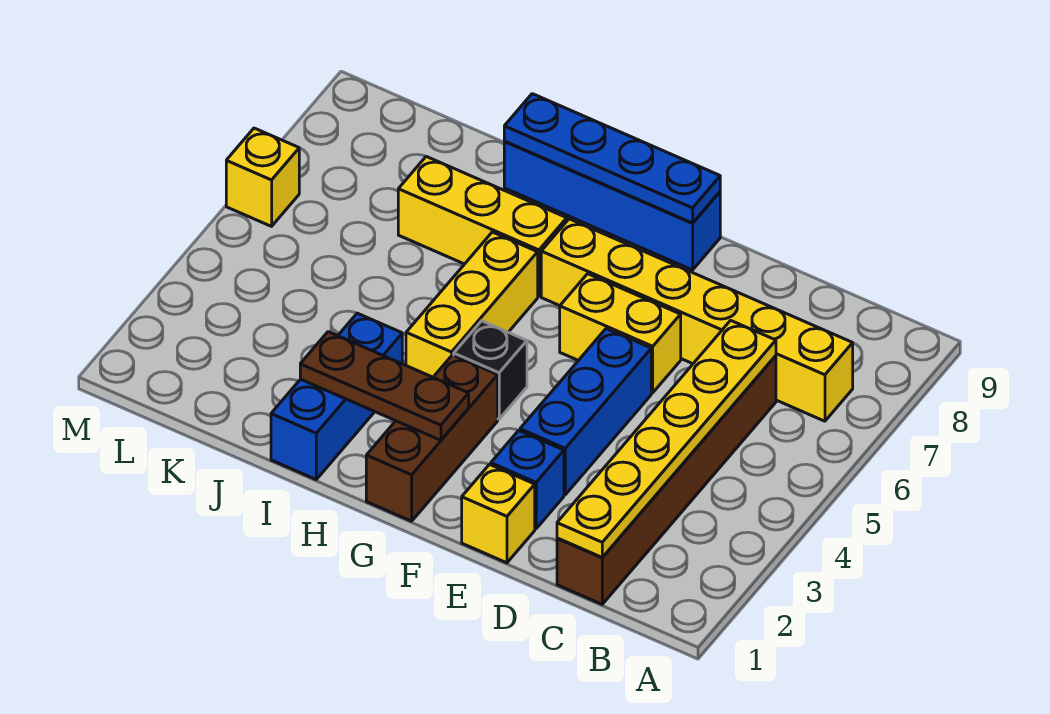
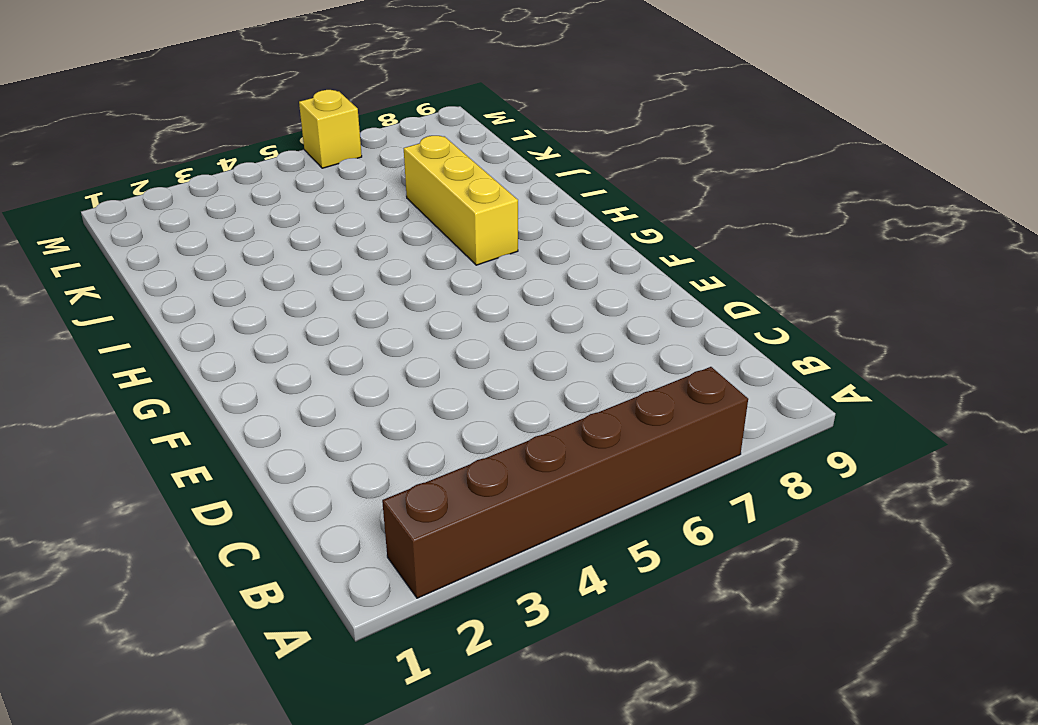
brown 1x6 brick [382,367,748,598] -> brown 1x6 brick moved to [557,356,776,604]
none -> yellow 1x6 brick [541,219,853,421]
none -> yellow 1x1 brick [462,465,535,563]
none -> blue 1x1 brick [491,430,564,529]

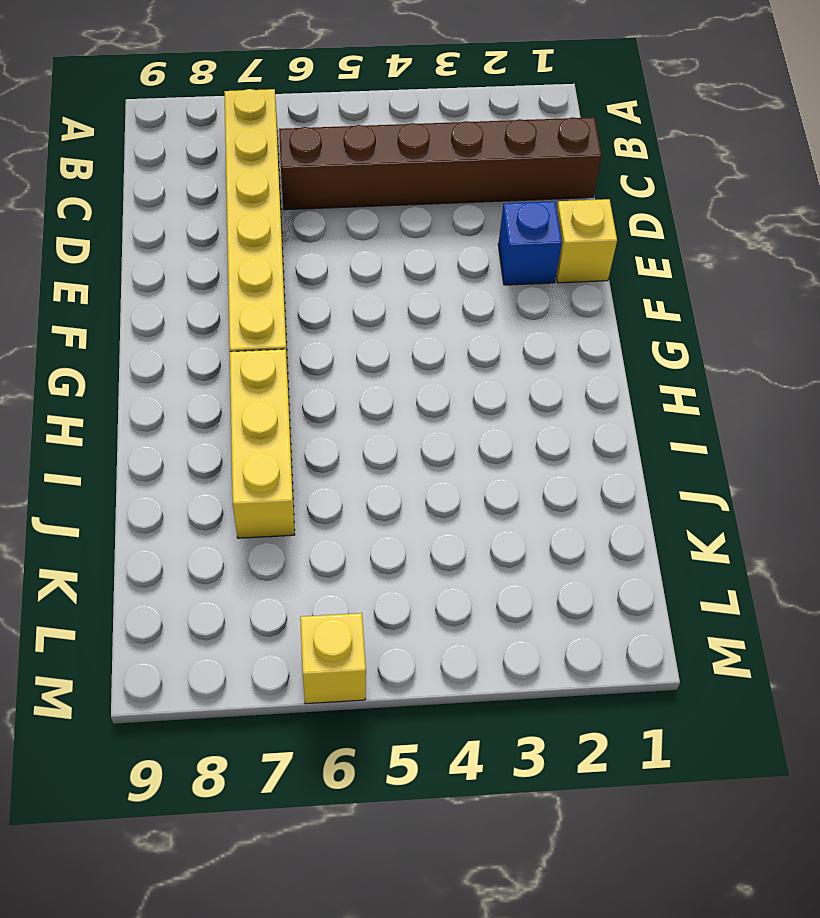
none -> blue 1x3 brick [520,329,651,495]
none -> yellow 1x2 brick [560,274,681,393]
none -> blue 1x4 brick [504,142,720,270]

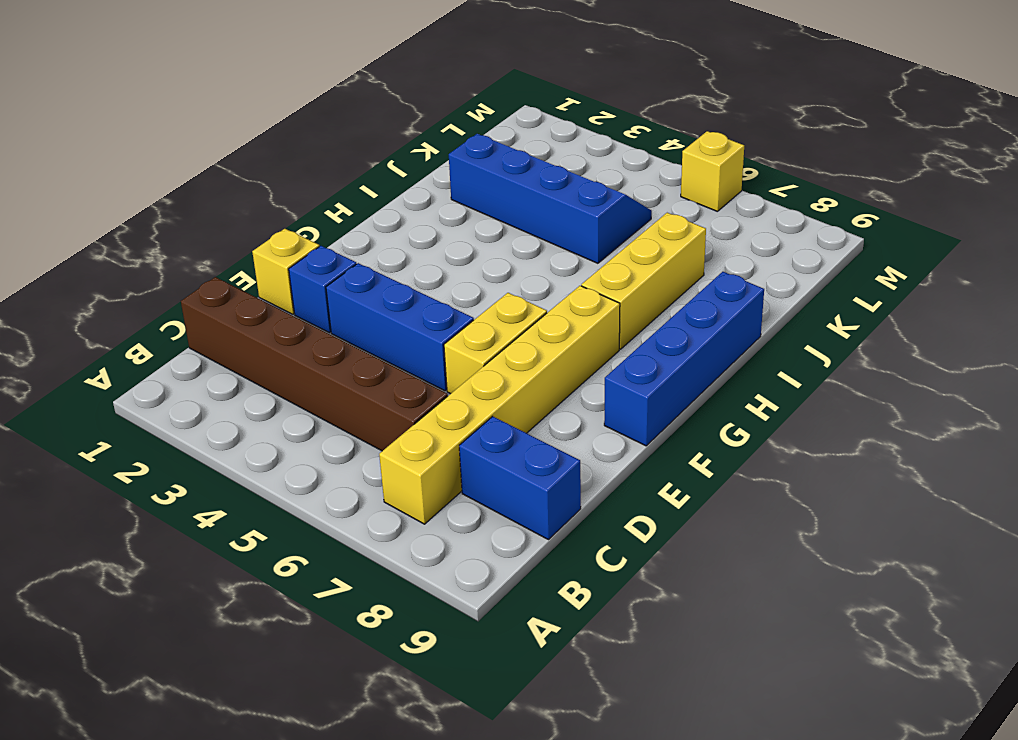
blue 1x2 brick [459,416,581,540] -> none
blue 2x4 slope [449,134,652,263] -> none
none -> brown 1x3 brick [366,355,498,521]
none -> black 1x1 brick [454,321,527,419]
none -> yellow 1x3 brick [406,232,538,377]

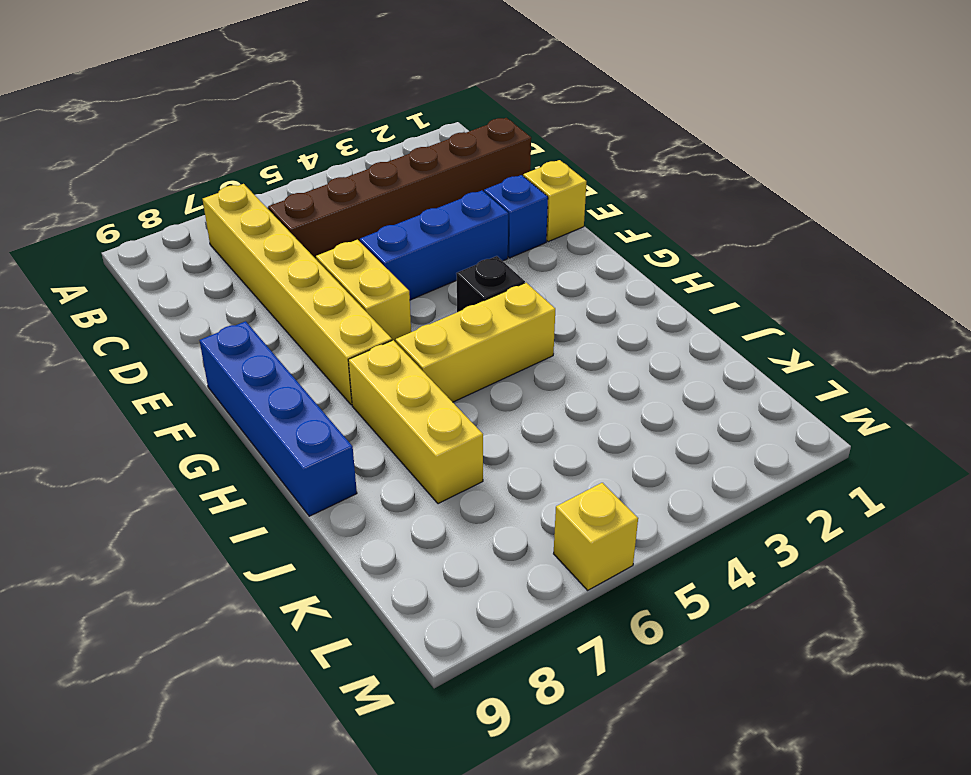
none -> brown 1x3 brick [366,355,498,521]
none -> blue 1x3 brick [271,313,402,479]
none -> yellow 1x6 plate [557,320,776,557]

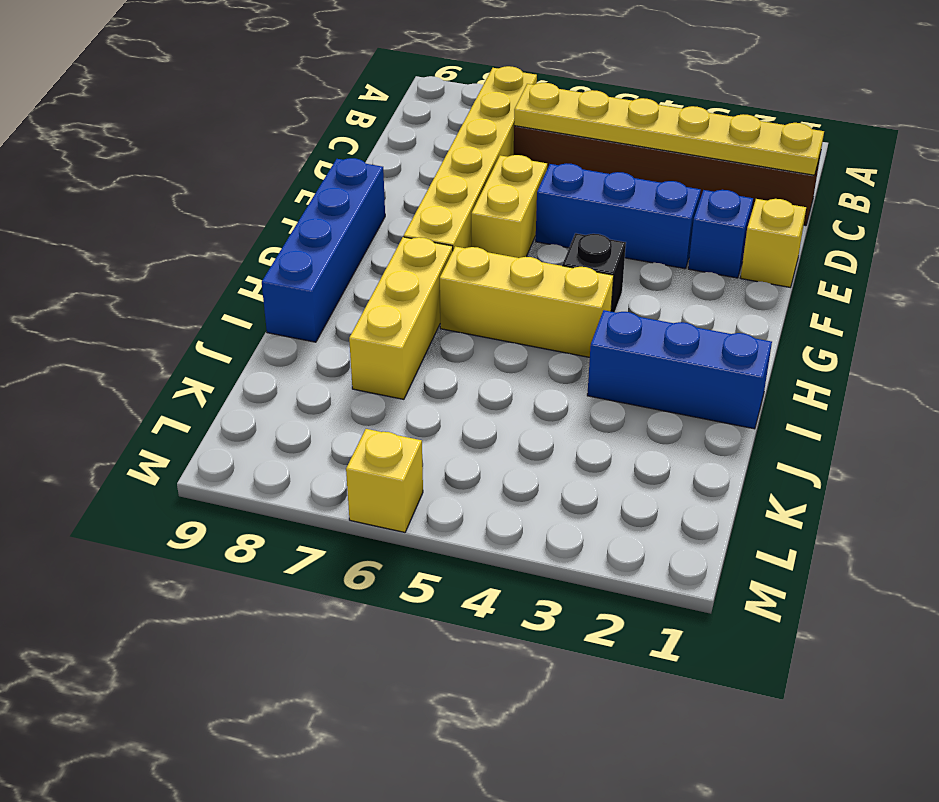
none -> brown 1x3 brick [366,355,498,521]
none -> blue 1x4 plate [504,94,720,223]
none -> brown 1x3 plate [300,332,469,440]

